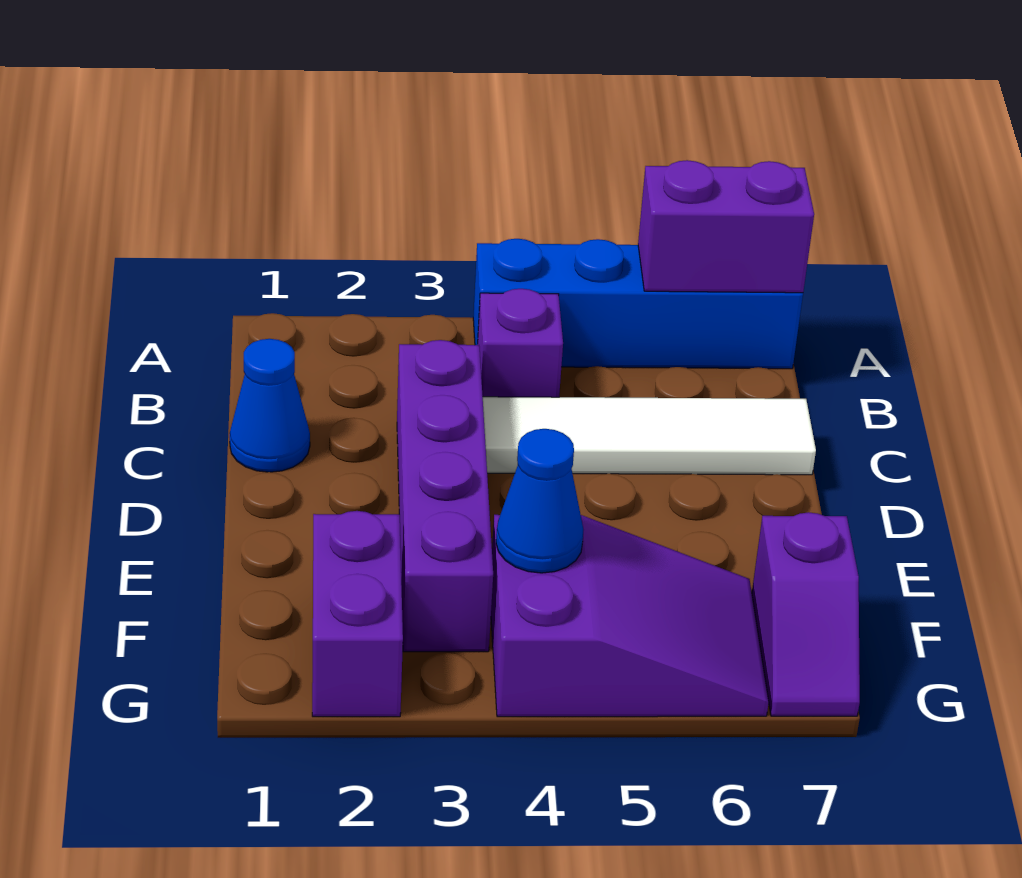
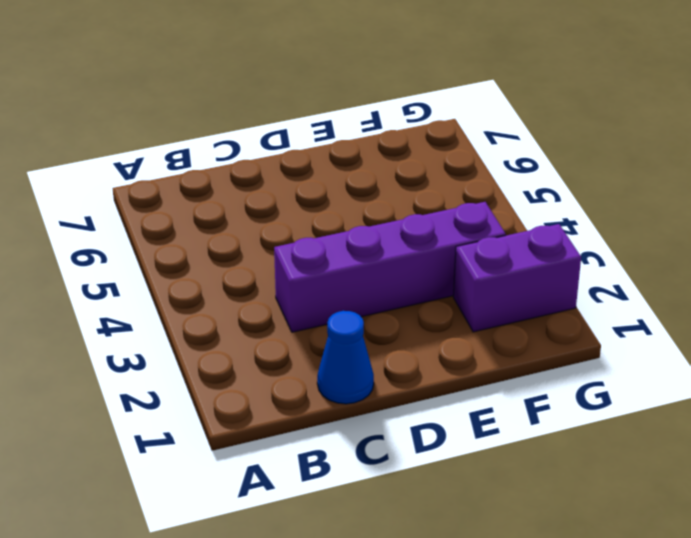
none -> blue 1x4 brick [473,239,803,369]
none -> purple 1x1 brick [478,289,563,397]

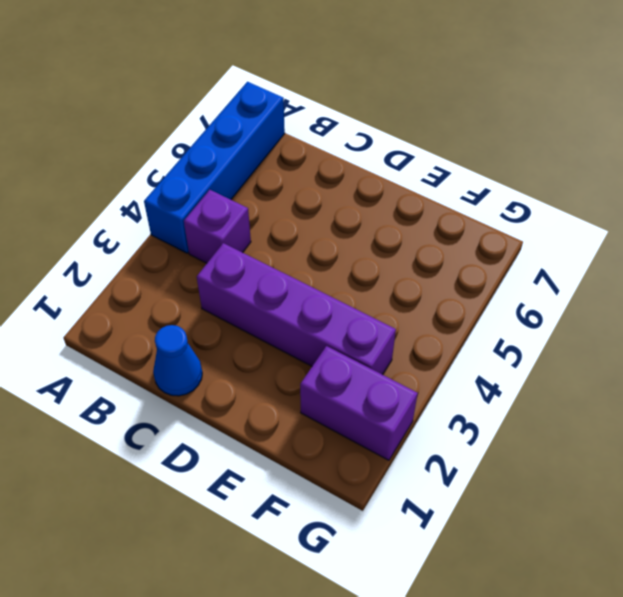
none -> white 1x4 tile [483,397,816,475]
none -> purple 2x3 slope [491,515,769,717]

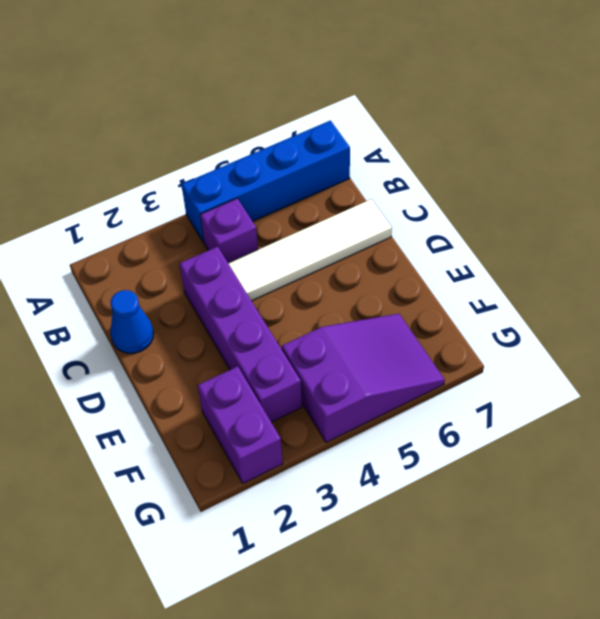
none -> purple 1x2 slope [752,512,860,716]
none -> purple 1x2 brick [638,160,814,293]

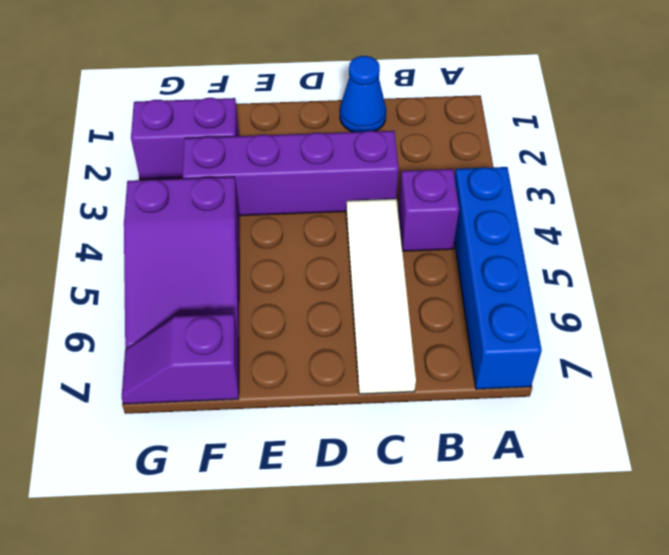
none -> purple 1x2 brick [638,160,814,293]
none -> blue 1x1 cone [496,429,583,573]

